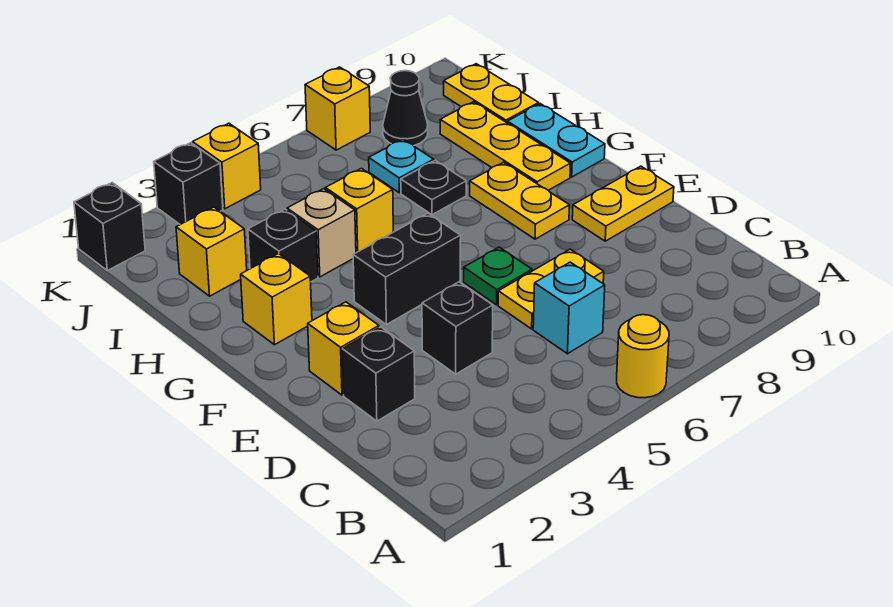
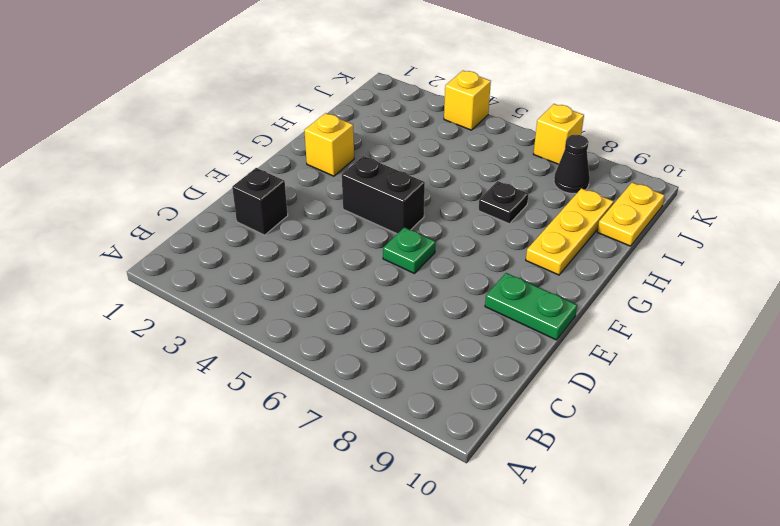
green 1x2 plate [485,273,577,340] -> yellow 1x2 plate [572,166,674,241]
none -> yellow 1x1 round brick [617,315,669,398]
none -> cyan 1x1 brick [533,262,605,354]
none -> black 1x1 brick [422,282,493,374]

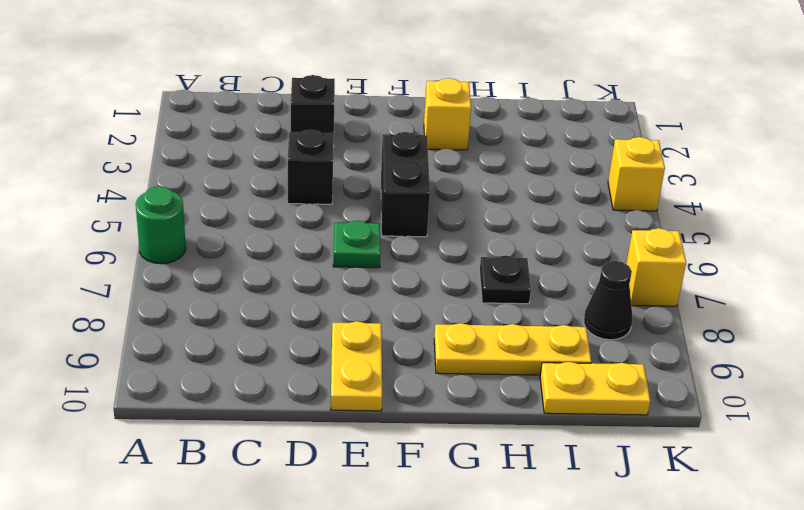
green 1x1 round brick [136,186,186,264] -> yellow 1x1 round brick [617,315,669,398]
none -> cyan 1x1 brick [533,262,605,354]
none -> yellow 1x2 plate [498,249,604,329]
none -> yellow 1x1 brick [308,302,379,395]

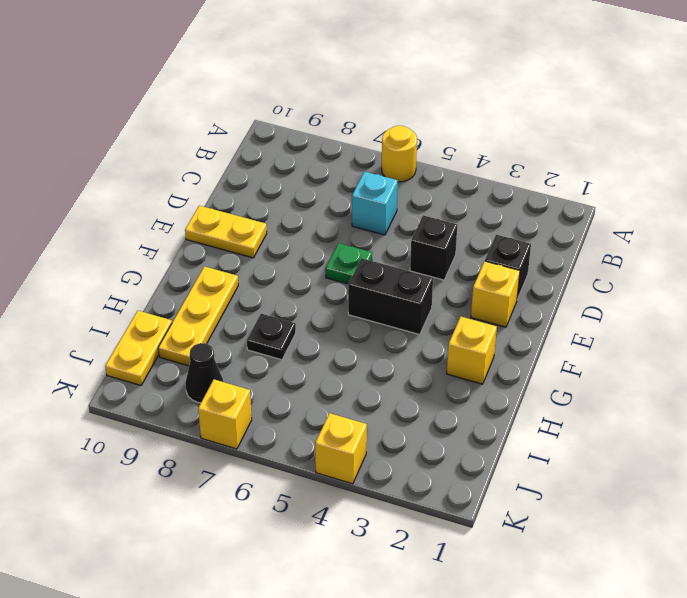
none -> yellow 1x2 plate [498,249,604,329]
none -> yellow 1x2 plate [470,162,569,239]
none -> cyan 1x2 plate [507,104,605,177]

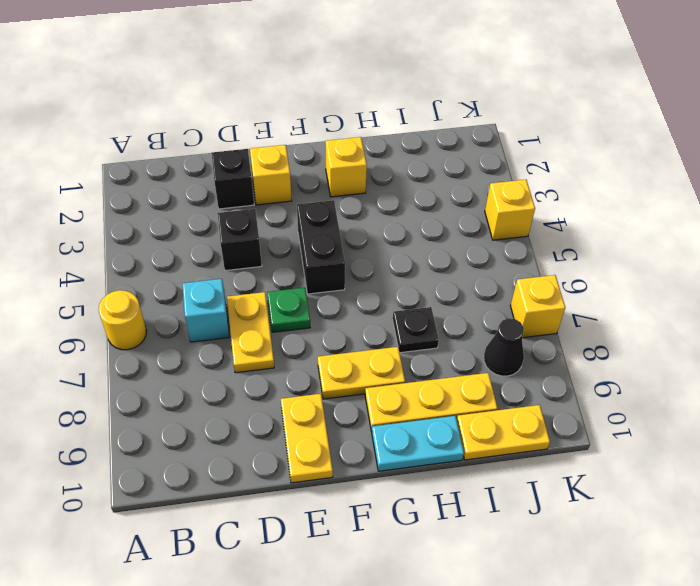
none -> black 1x1 brick [248,209,318,282]
none -> tan 1x1 brick [287,189,356,277]
none -> yellow 1x1 brick [326,168,393,253]

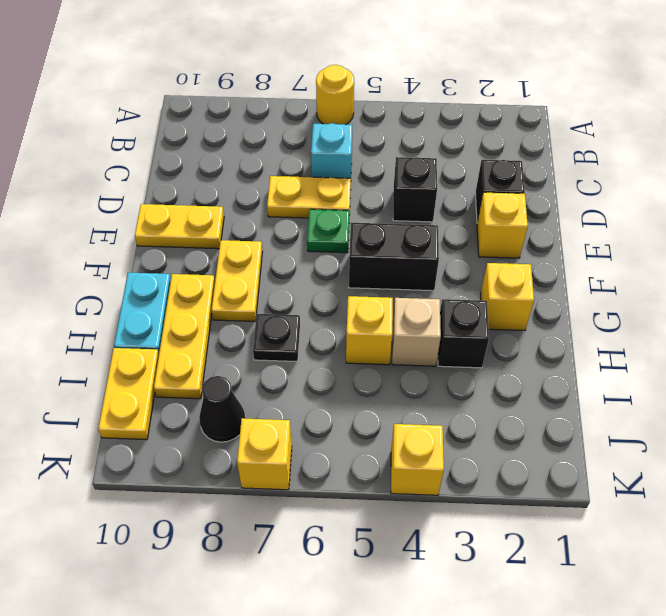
none -> yellow 1x1 brick [176,207,247,296]
none -> cyan 1x1 plate [369,139,434,193]
none -> black 1x1 brick [74,183,145,271]

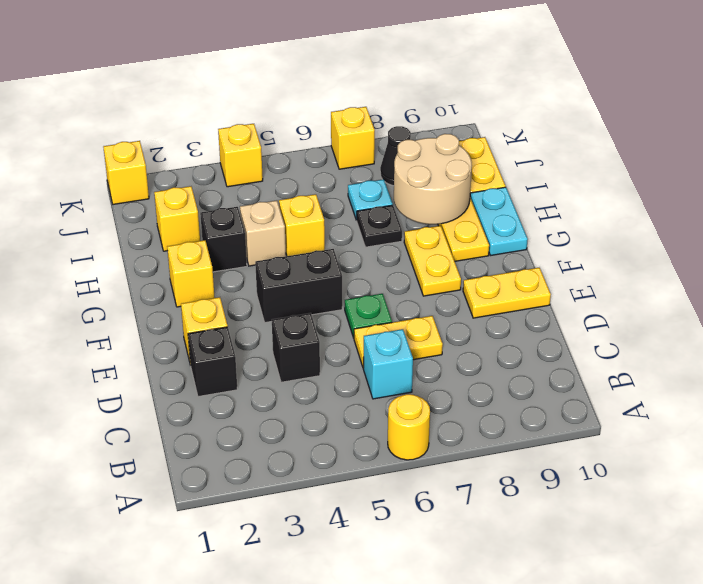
tan 2x2 round brick [394,134,472,224] -> none
yellow 1x1 brick [103,141,149,204] -> black 1x1 brick [74,183,145,271]
none -> black 1x1 brick [154,143,223,225]

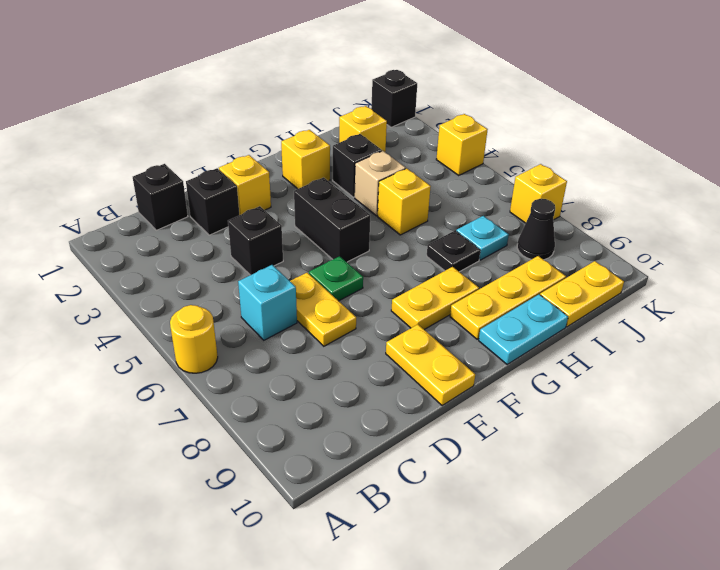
black 1x1 brick [133,164,188,230] -> black 1x1 brick moved to [154,143,223,225]

